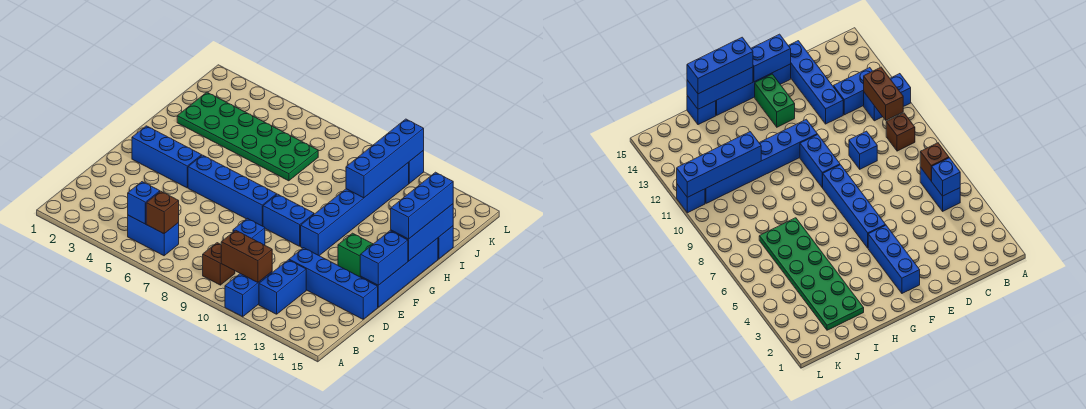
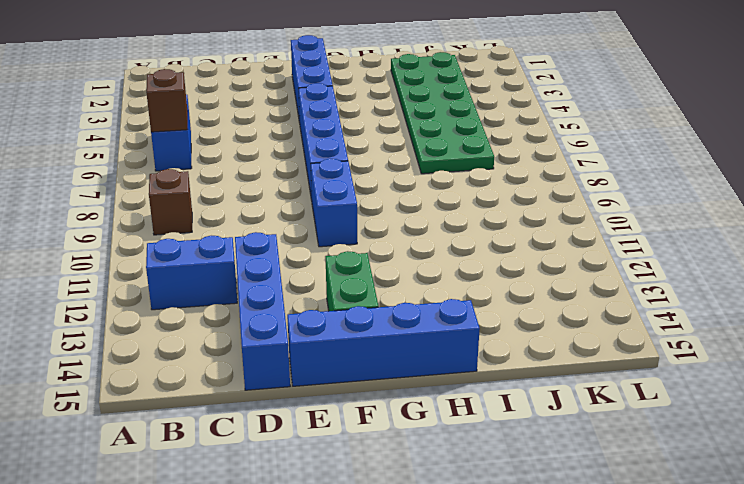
none -> blue 1x2 brick [225,272,272,317]
none -> blue 1x1 brick [233,218,265,245]
none -> blue 1x6 brick [301,162,409,256]

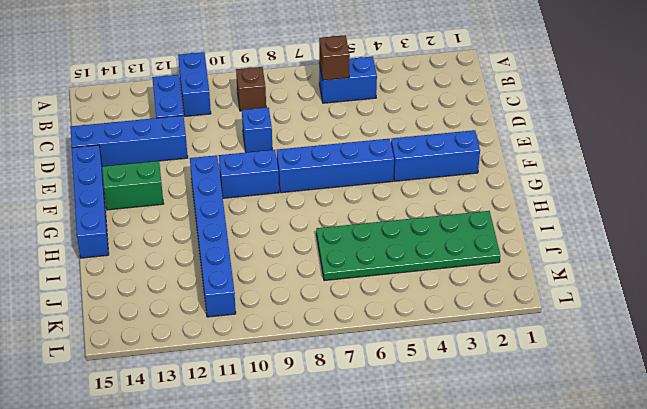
none -> blue 1x1 brick [438,226,453,259]
none -> blue 1x1 brick [409,150,424,183]
none -> blue 1x1 brick [128,182,160,224]

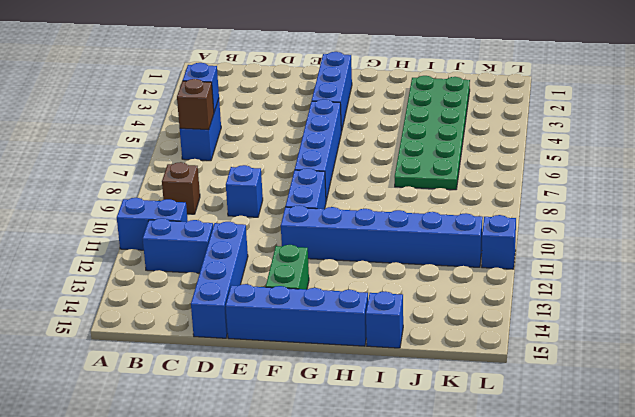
none -> brown 1x2 brick [221,230,272,282]
none -> blue 1x2 brick [360,231,408,285]
none -> blue 1x3 brick [391,204,453,261]

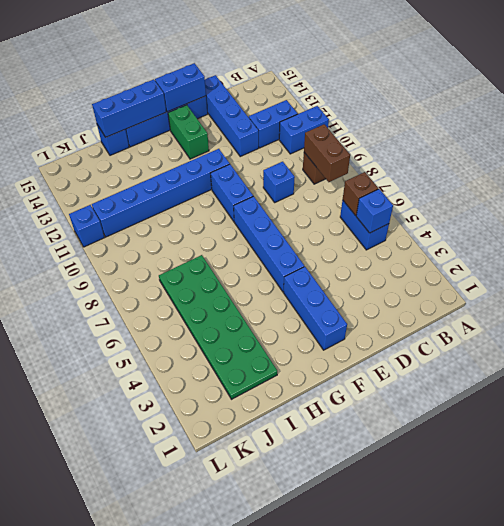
brown 1x2 brick [304,124,350,182] -> brown 1x2 brick moved to [221,230,272,282]
none -> blue 1x4 brick [346,119,424,198]
none -> blue 1x3 brick [391,172,453,239]

